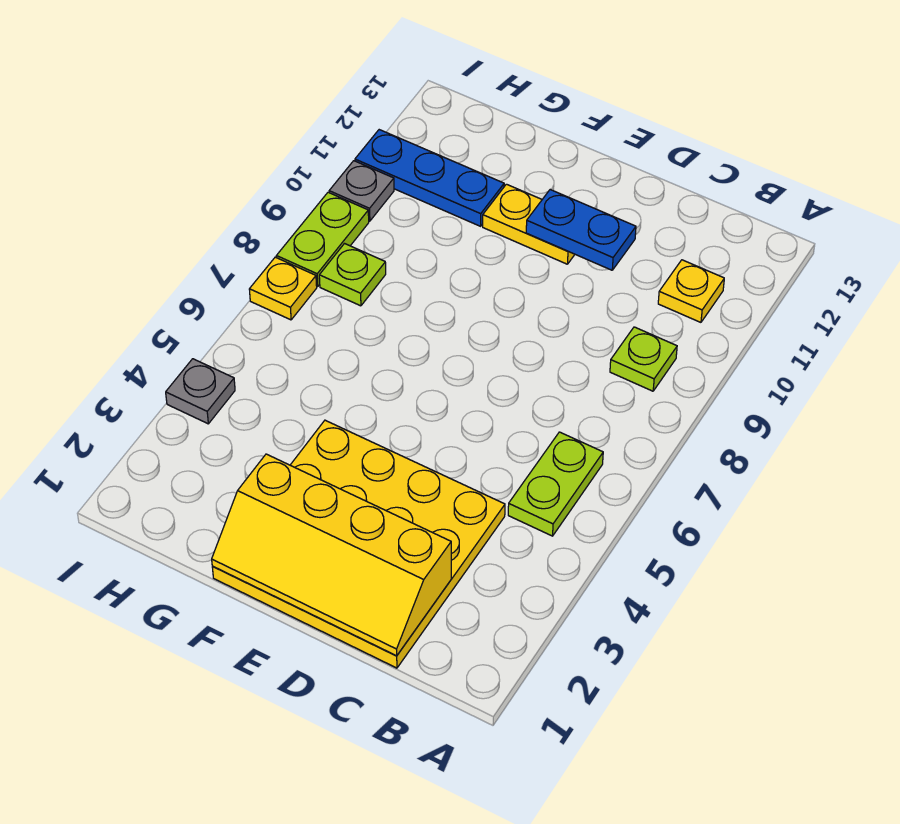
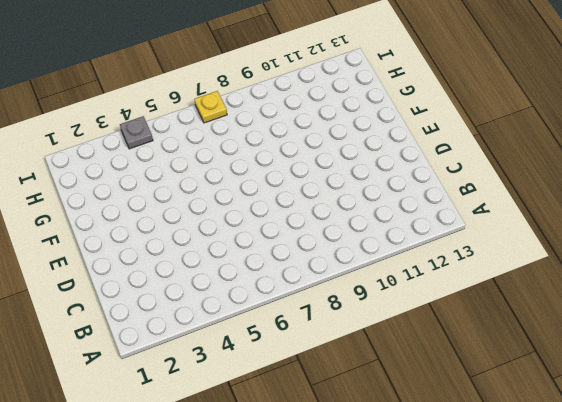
none -> lime 1x2 plate [508,432,603,536]
none -> lime 1x1 plate [610,327,677,391]
none -> yellow 1x1 plate [658,260,724,322]

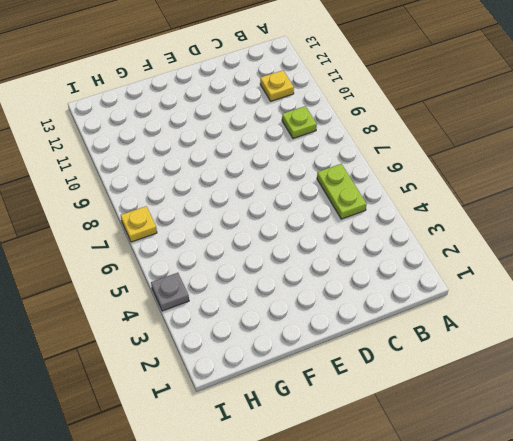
none -> yellow 4x4 plate [212,420,505,668]
none -> yellow 1x2 plate [483,184,575,264]
none -> blue 1x3 plate [355,130,504,226]

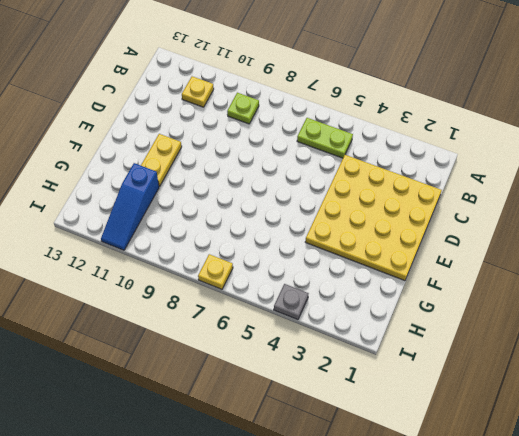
blue 1x3 slope [101,163,159,250] -> blue 1x3 plate [355,130,504,226]
none -> lime 1x1 plate [319,244,386,306]
none -> lime 1x2 plate [276,192,369,286]
none -> grey 1x1 plate [329,161,394,221]

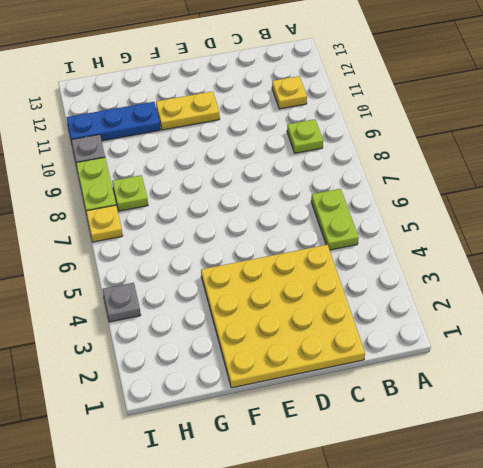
none -> yellow 2x4 slope [212,454,451,656]
none -> blue 1x2 plate [526,190,636,270]

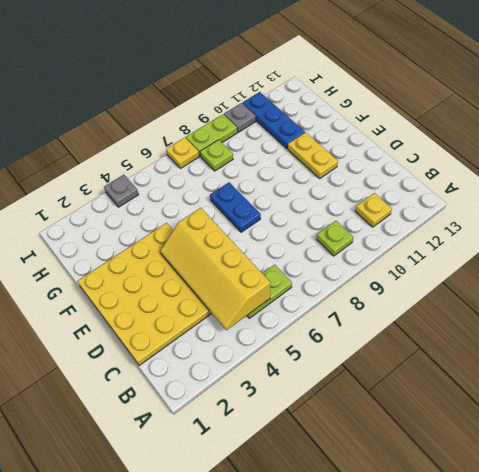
yellow 2x4 slope [160,208,270,330] -> yellow 2x4 slope moved to [212,454,451,656]
blue 1x2 plate [210,182,261,232] -> blue 1x2 plate moved to [526,190,636,270]

